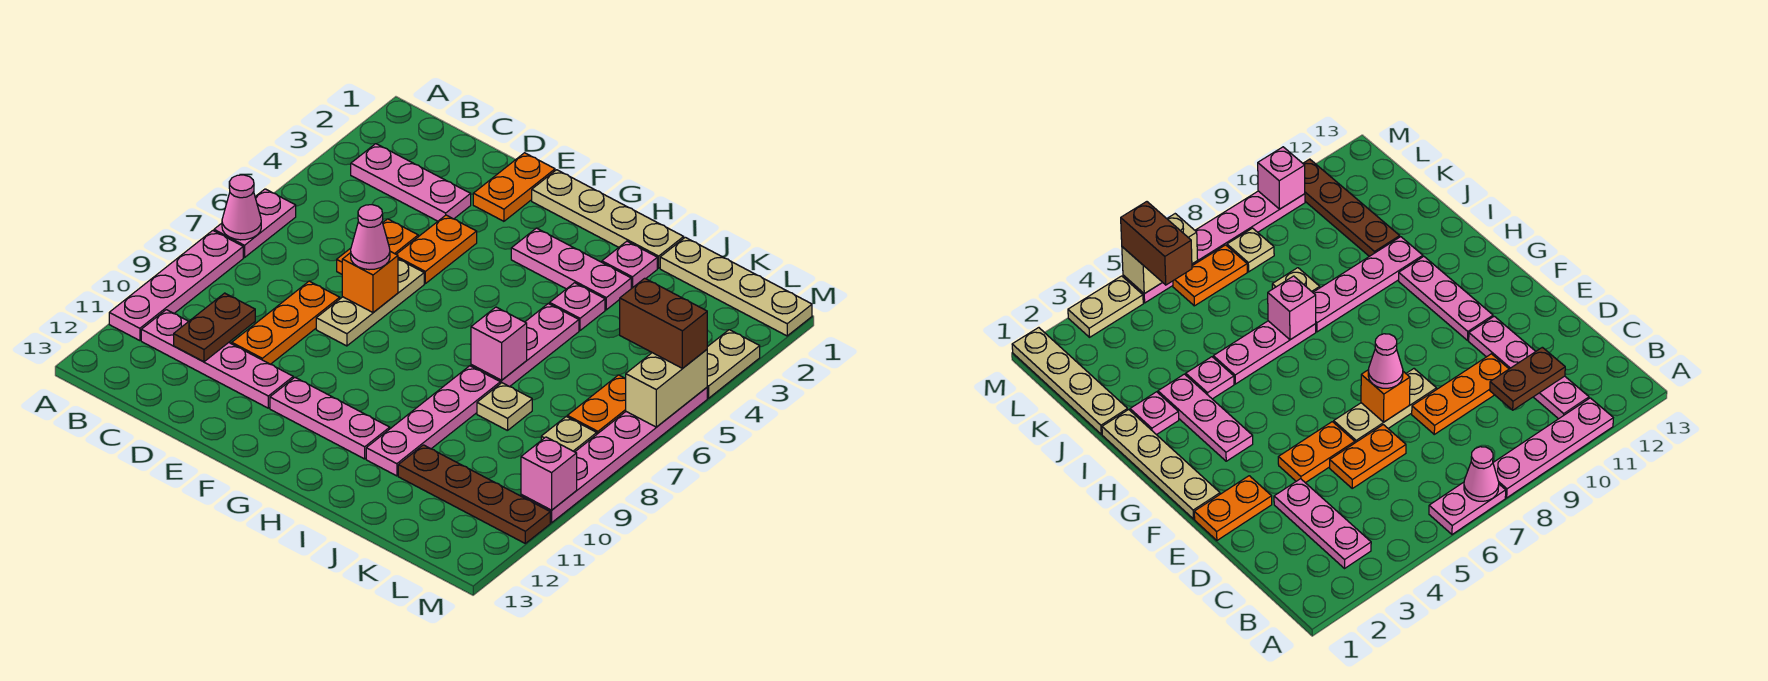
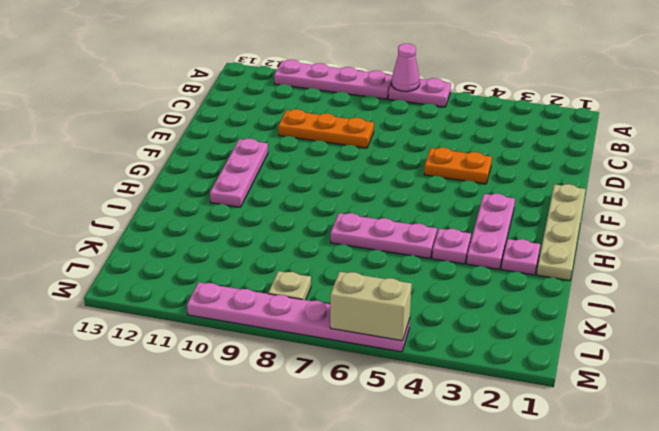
none -> pink 1x3 plate [351,144,471,221]
none -> pink 1x4 plate [141,310,293,408]
none -> orange 1x2 plate [337,219,418,274]
none -> orange 1x2 plate [473,153,555,221]

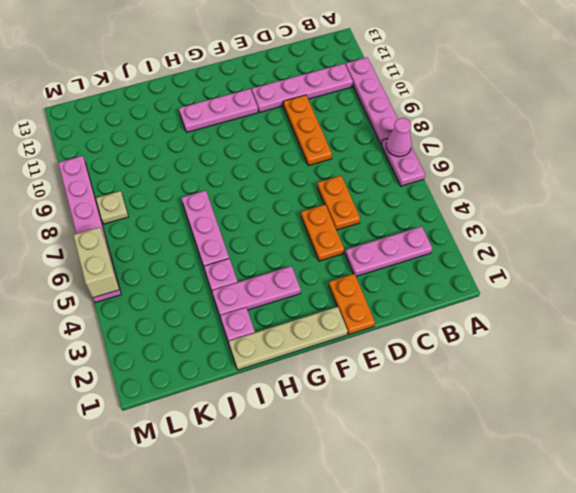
none -> tan 1x3 plate [316,259,424,346]
none -> pink 1x4 plate [366,366,500,476]
none -> tan 1x4 plate [660,237,812,336]
none -> tan 1x1 plate [477,383,532,431]

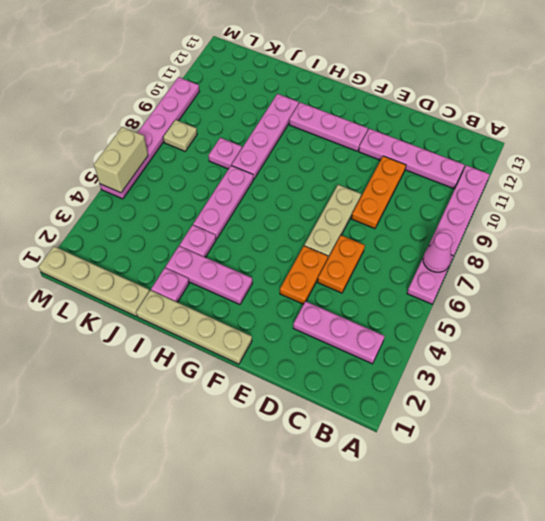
pink 1x1 plate [208,138,242,169] -> tan 1x1 plate [477,383,532,431]
none -> orange 1x2 plate [473,153,555,221]
none -> brown 1x4 plate [398,445,550,543]
none -> orange 1x2 plate [567,375,626,434]
none -> tan 1x2 plate [707,330,760,398]

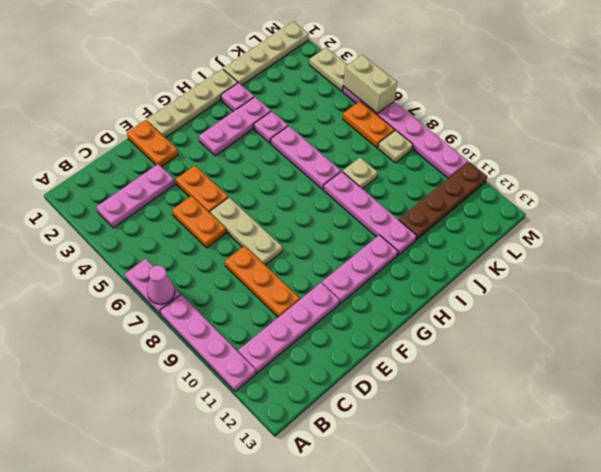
none -> brown 1x2 plate [174,293,255,362]
none -> orange 1x1 brick [342,251,398,312]
none -> pink 1x1 brick [471,307,527,380]
none -> pink 1x1 brick [521,437,577,510]

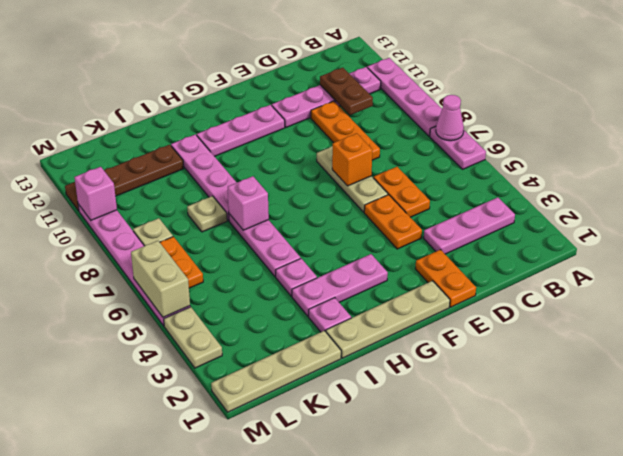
none -> pink 1x1 cone [351,205,390,270]
none -> brown 1x2 brick [620,278,707,368]

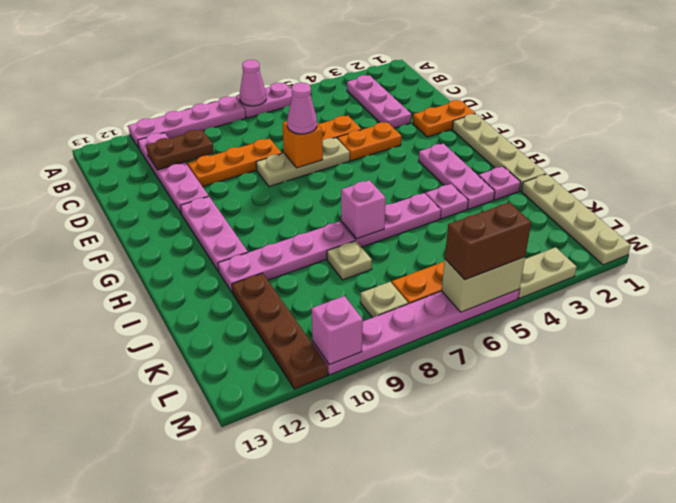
brown 1x2 brick [445,202,531,280] -> brown 1x2 brick turned to [620,278,707,368]

